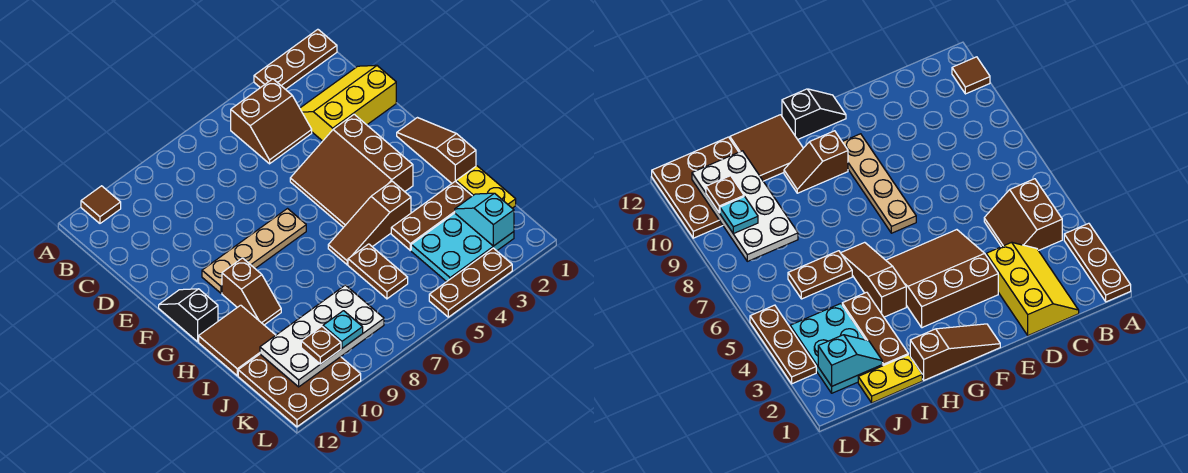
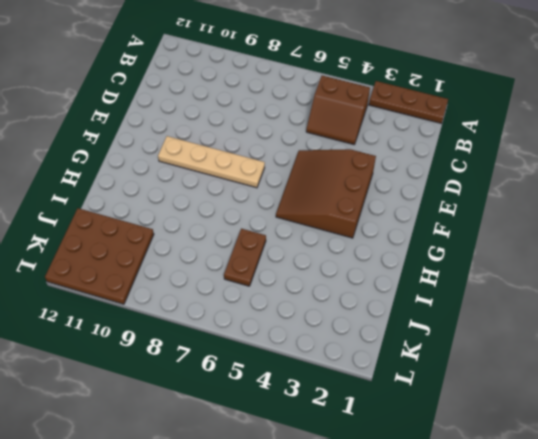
none -> brown 1x1 tile [81,186,121,223]
none -> yellow 2x3 slope [300,65,396,141]
none -> brown 1x3 slope [397,118,476,183]

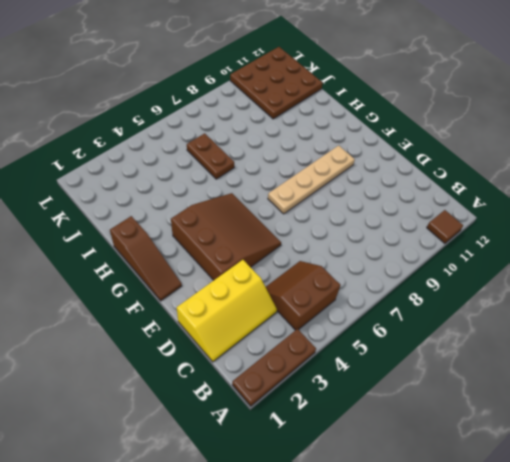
none -> black 1x2 slope [159,289,218,342]
none -> brown 1x2 slope [222,258,281,325]
none -> brown 1x3 slope [328,181,411,265]

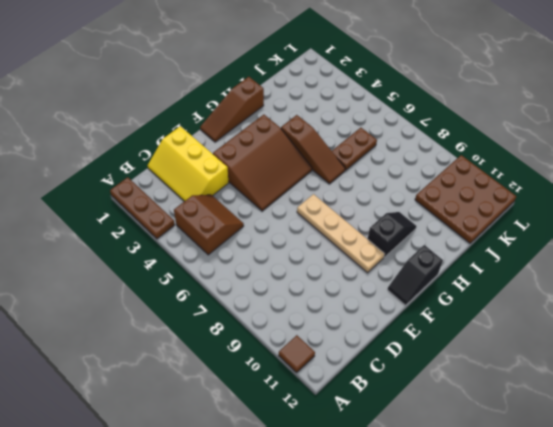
black 1x2 slope [368,212,417,257] -> brown 1x2 slope [222,258,281,325]
none -> brown 2x2 tile [199,305,276,376]
none -> yellow 1x2 plate [456,166,516,208]
none -> brown 1x3 plate [391,181,472,250]

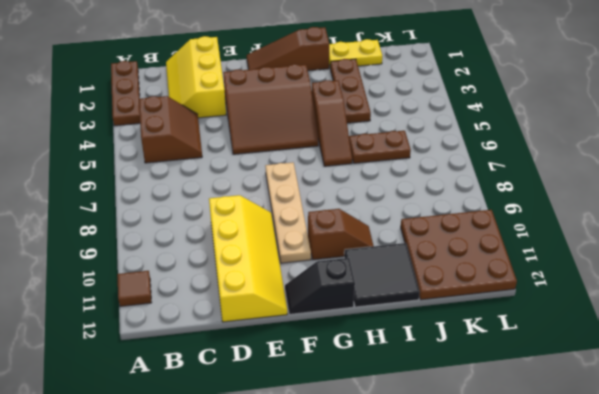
yellow 2x4 slope [209,195,287,322] -> none
black 2x2 tile [344,243,420,307] -> brown 2x2 tile [199,305,276,376]
none -> cyan 2x3 plate [411,213,514,282]
none -> brown 1x3 plate [429,248,512,317]
none -> cyan 1x2 slope [455,193,514,246]

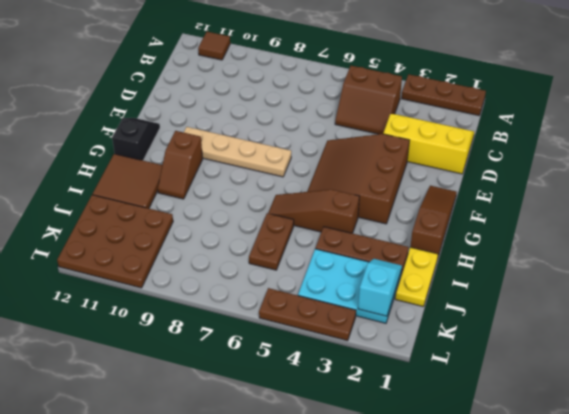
none -> white 2x4 plate [260,285,384,387]
none -> cyan 1x1 plate [323,311,363,348]
none -> brown 1x1 plate [301,326,341,364]

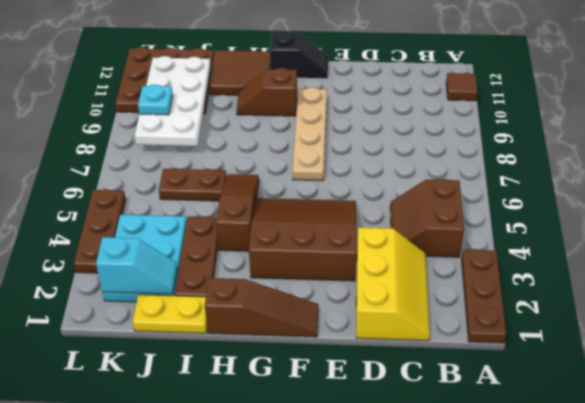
none -> brown 1x1 plate [301,326,341,364]

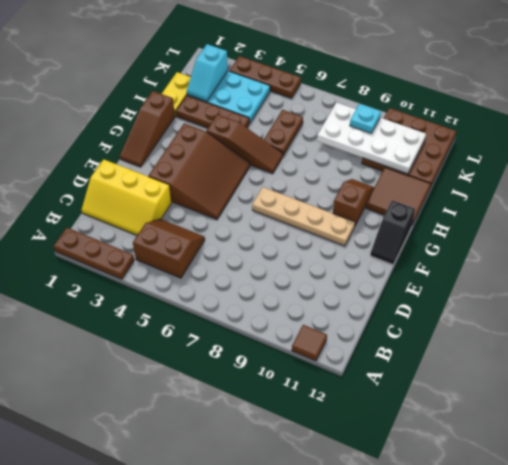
none -> brown 1x1 plate [301,326,341,364]

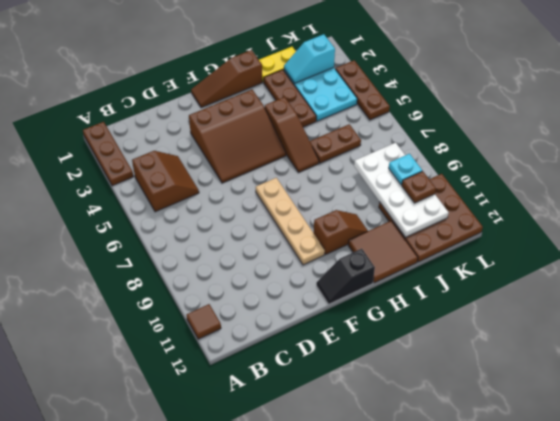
none -> yellow 2x3 slope [300,65,396,141]

